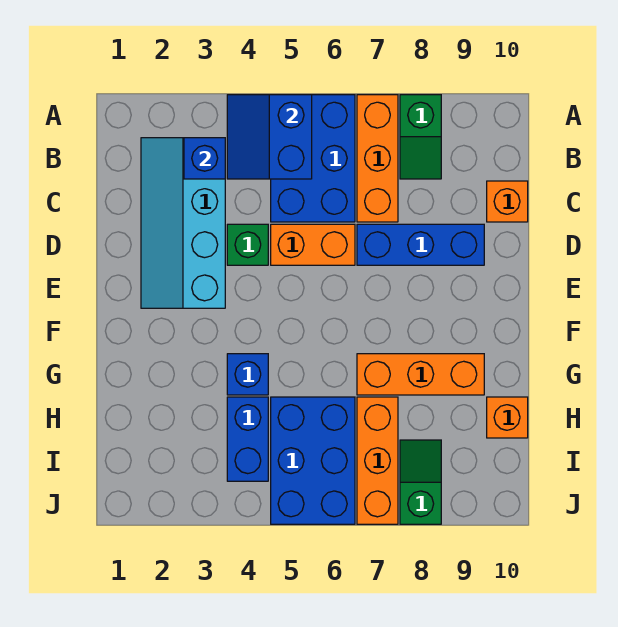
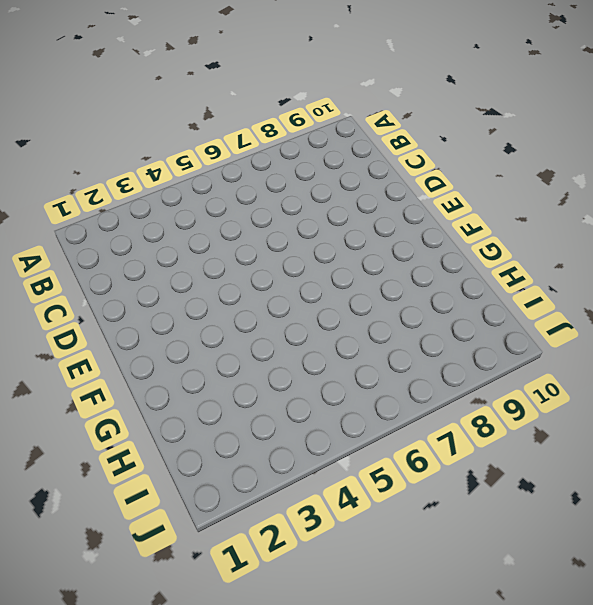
none -> blue 2x3 brick [271,95,355,222]
none -> orange 1x3 brick [357,95,398,222]
none -> green 1x2 slope [400,95,441,179]

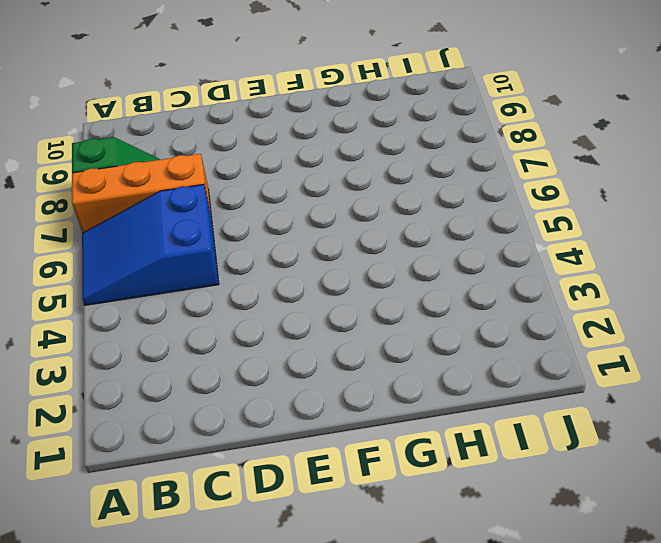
blue 2x3 slope [82,184,219,305] -> blue 2x3 brick [271,95,355,222]
none -> cyan 2x4 slope [141,138,225,308]
none -> orange 1x1 brick [487,181,528,222]
none -> green 1x1 brick [227,224,268,265]

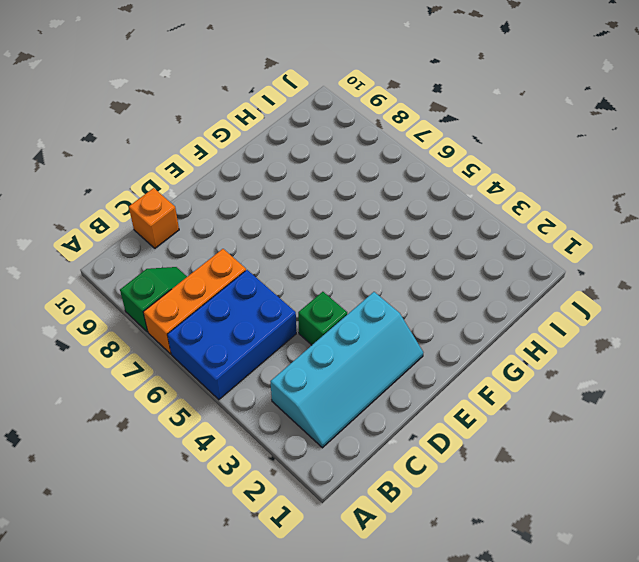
none -> orange 1x2 brick [271,224,355,265]
none -> blue 1x3 brick [357,224,484,265]
none -> blue 1x1 brick [227,354,268,395]

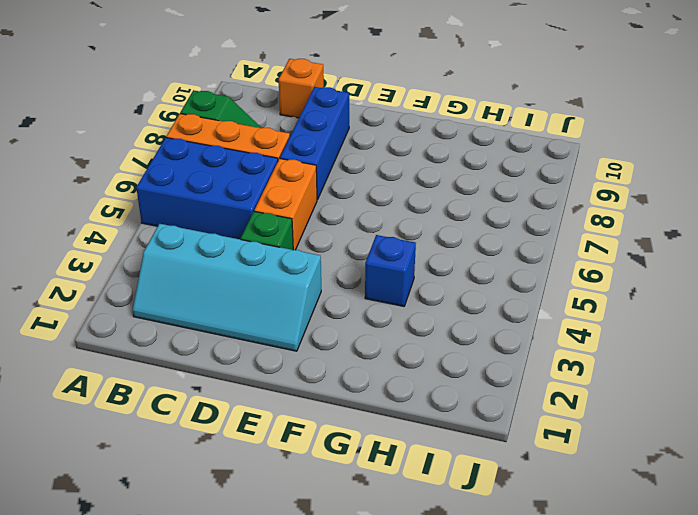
none -> orange 1x3 brick [357,354,484,395]
none -> blue 1x2 brick [227,397,268,481]
none -> blue 2x3 brick [271,397,355,524]

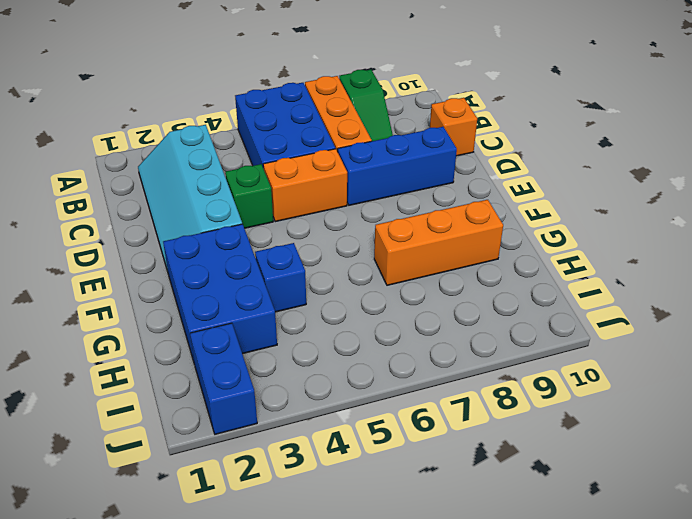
blue 2x3 brick [163,224,277,364] -> blue 2x3 brick moved to [271,397,355,524]
blue 1x2 brick [190,323,257,434] -> blue 1x2 brick moved to [227,397,268,481]
none -> orange 1x3 brick [357,397,398,524]
none -> orange 1x1 brick [487,397,528,438]
none -> green 1x2 slope [400,440,441,524]

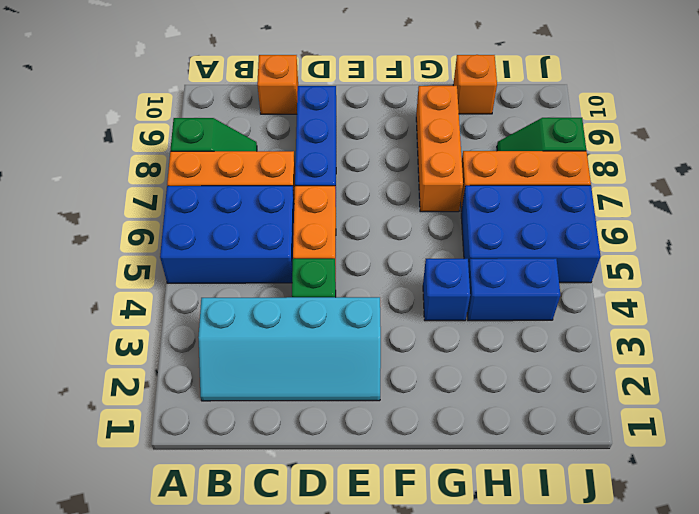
none -> blue 2x2 slope [227,95,312,179]
none -> blue 1x1 brick [184,138,225,179]

